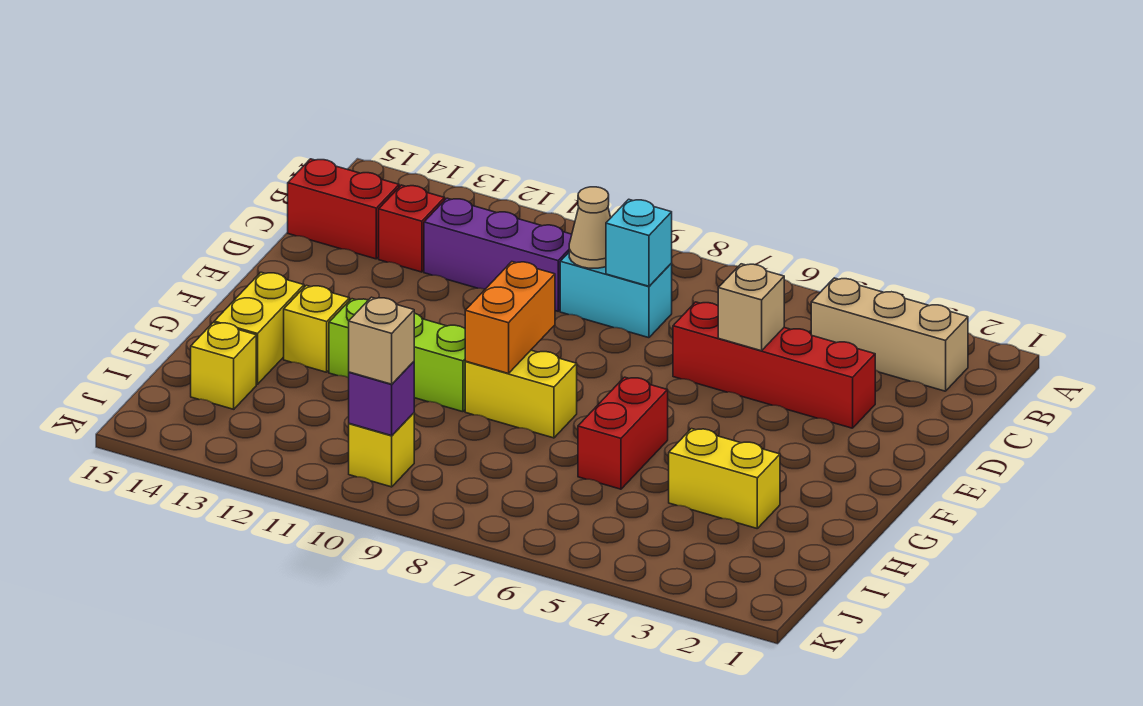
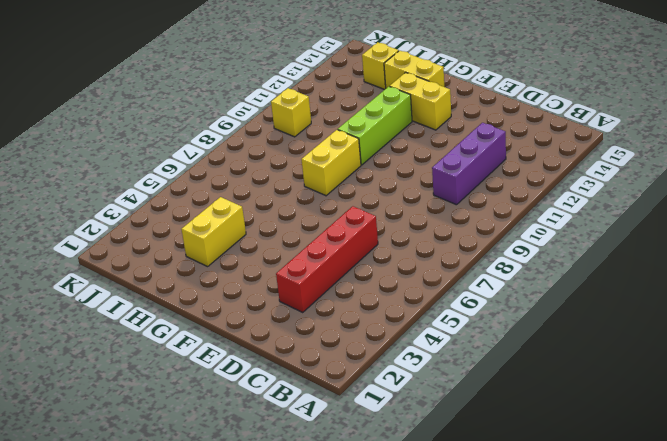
yellow 1x2 brick [390,73,451,130] -> yellow 1x1 brick [284,285,349,372]
none -> tan 1x3 brick [811,278,968,391]
none -> cyan 1x2 brick [560,253,672,338]
none -> red 1x1 brick [379,185,445,272]

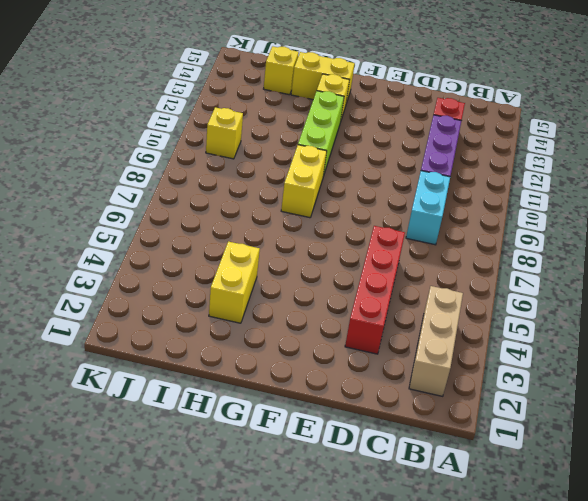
none -> red 1x2 brick [288,159,399,259]
none -> red 1x2 brick [578,377,668,489]
none -> cyan 1x1 brick [606,199,672,286]

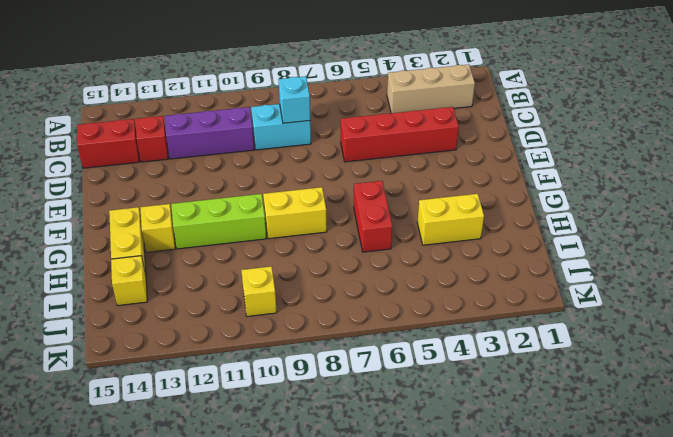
none -> tan 1x1 cone [569,187,611,268]
none -> tan 1x1 brick [718,264,784,351]
none -> orange 1x2 brick [465,262,555,374]

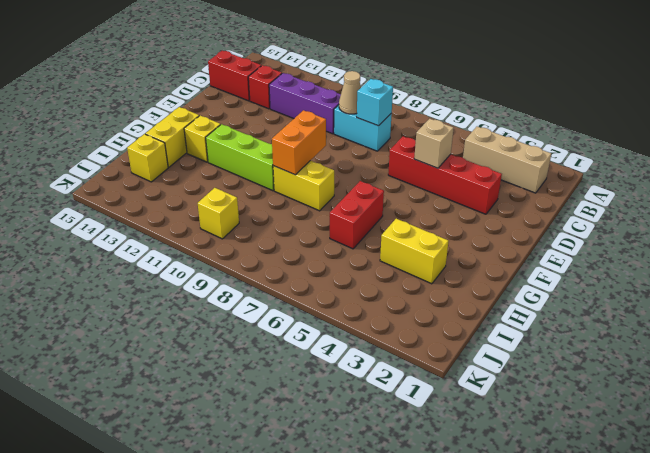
none -> purple 1x1 brick [349,362,414,436]
none -> tan 1x1 brick [349,297,414,384]

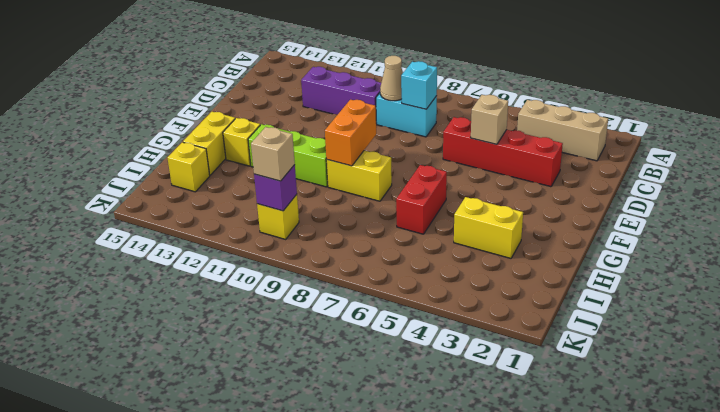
none -> red 1x1 brick [379,185,445,272]
none -> red 1x2 brick [288,159,399,259]

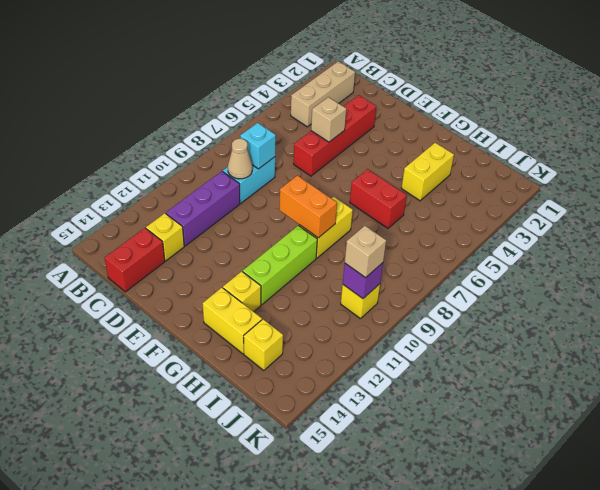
yellow 1x1 brick [146,213,184,261] -> red 1x1 brick [379,185,445,272]

